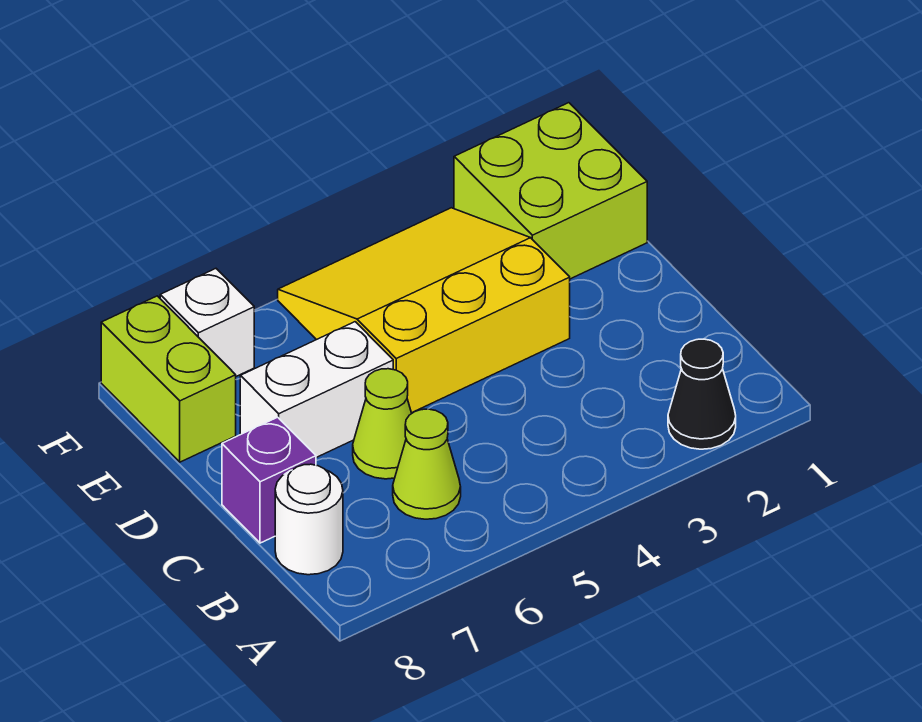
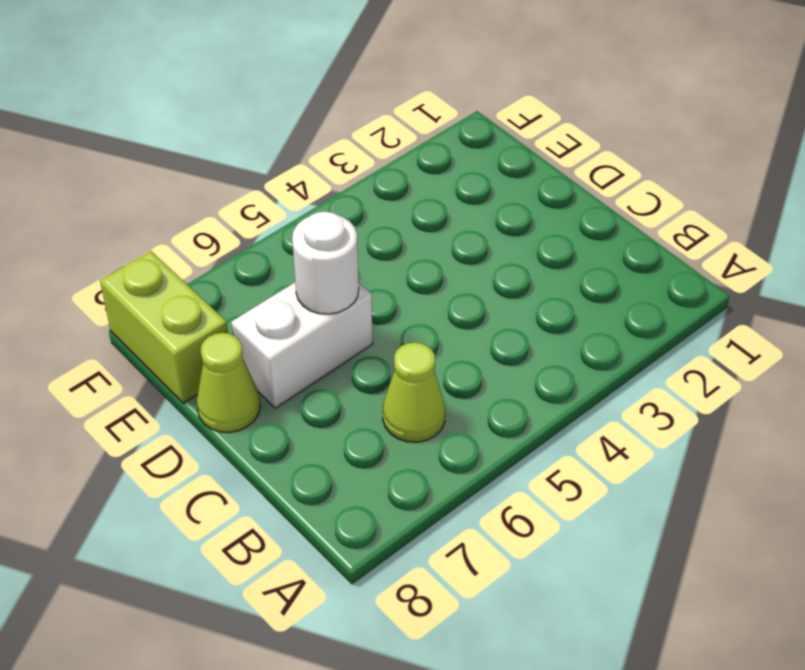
white 1x1 round brick [292,211,359,314] -> white 1x1 round brick moved to [275,464,343,575]
lime 1x1 cone [196,333,260,432] -> lime 1x1 cone moved to [353,369,412,479]
none -> black 1x1 cone [668,339,736,449]
none -> purple 1x1 brick [222,417,316,543]

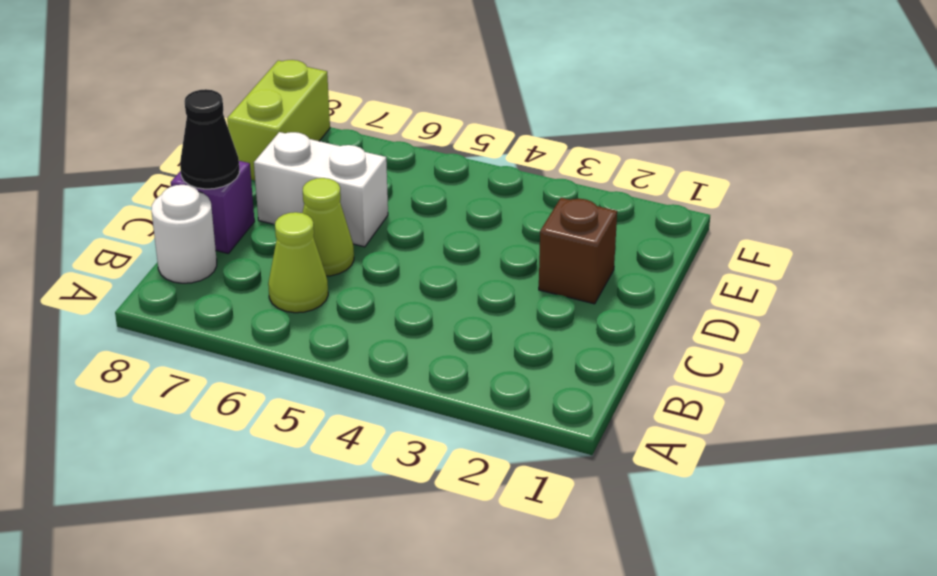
black 1x1 cone [180,89,239,189] -> black 1x1 cone moved to [668,339,736,449]
brown 1x1 brick [539,198,617,304] -> none
none -> yellow 3x3 slope [278,208,570,413]
none -> lime 2x2 brick [454,103,647,279]

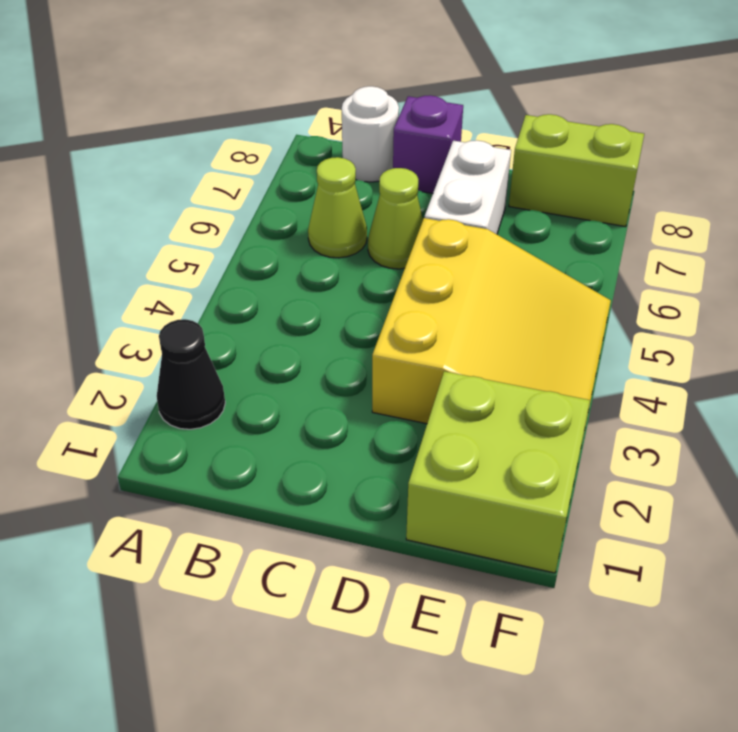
none -> white 1x1 brick [160,269,254,376]

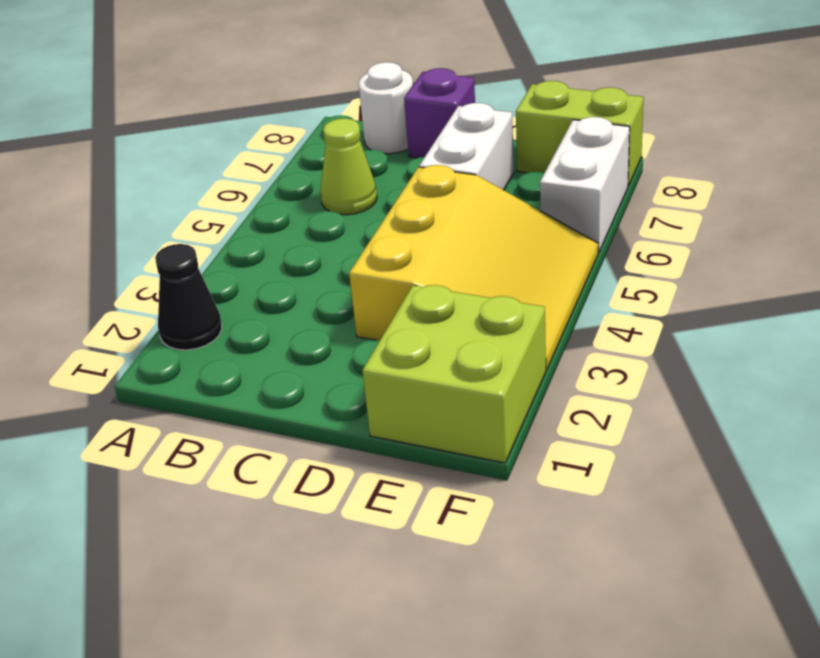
white 1x2 brick [540,117,630,253] -> white 1x1 brick [160,269,254,376]
none -> lime 1x1 cone [353,369,412,479]

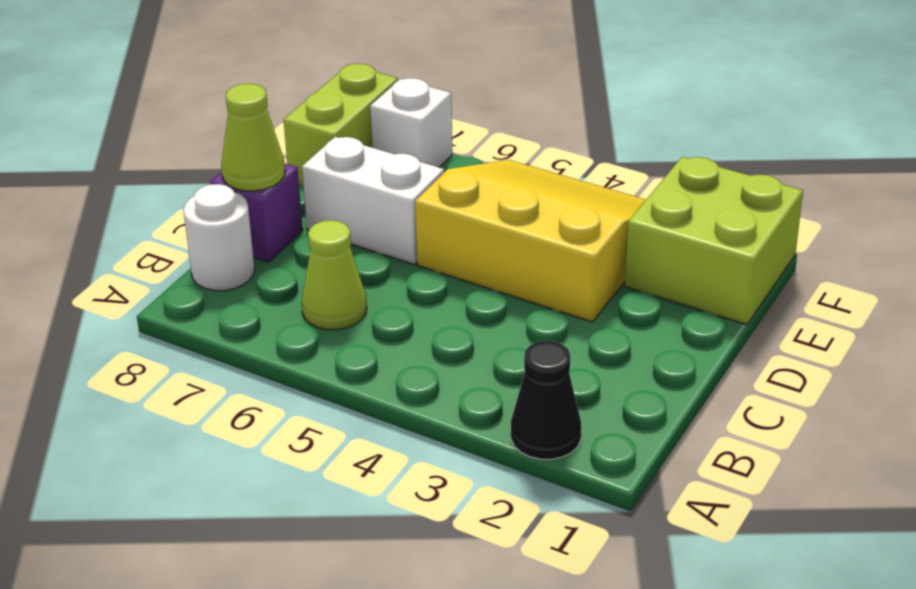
lime 1x1 cone [221,84,285,191] -> lime 1x1 cone moved to [353,369,412,479]

